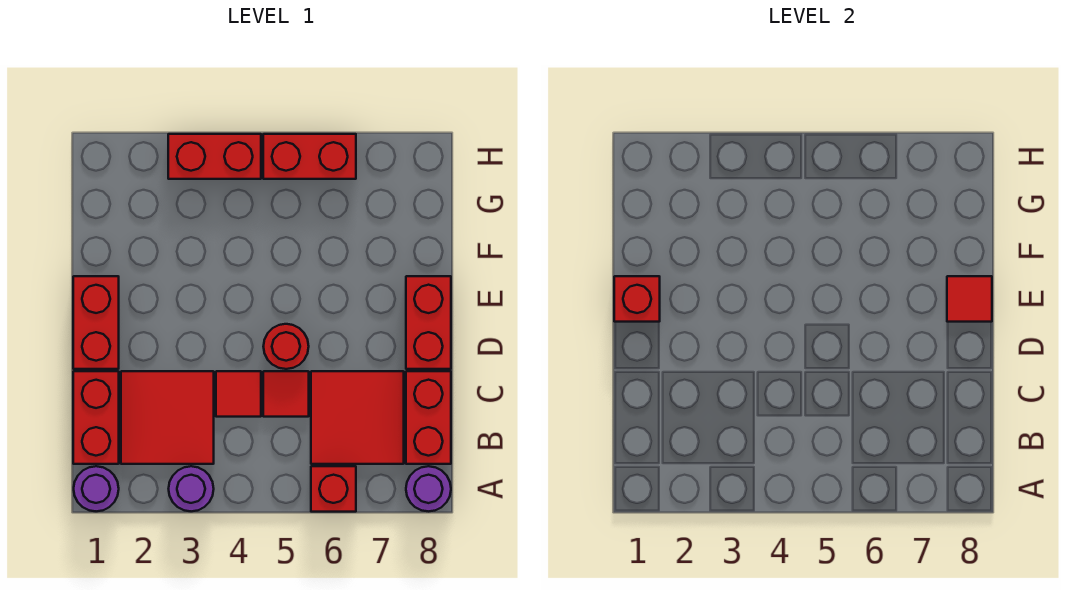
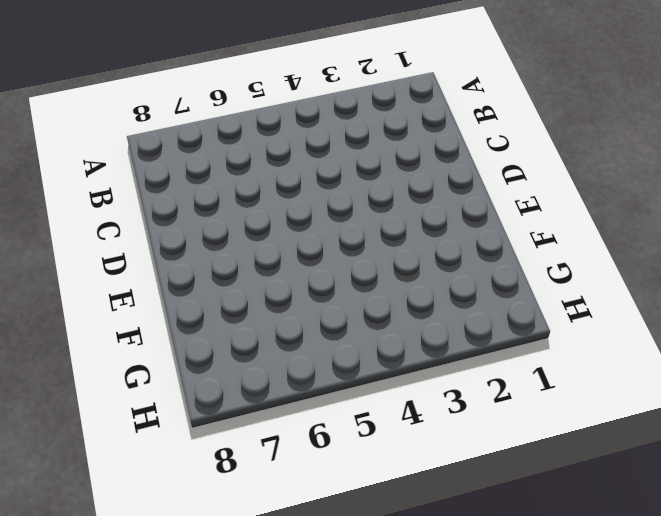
none -> purple 1x1 round brick [74,466,119,511]
none -> purple 1x1 round brick [169,466,214,511]
none -> red 1x1 brick [311,466,356,512]

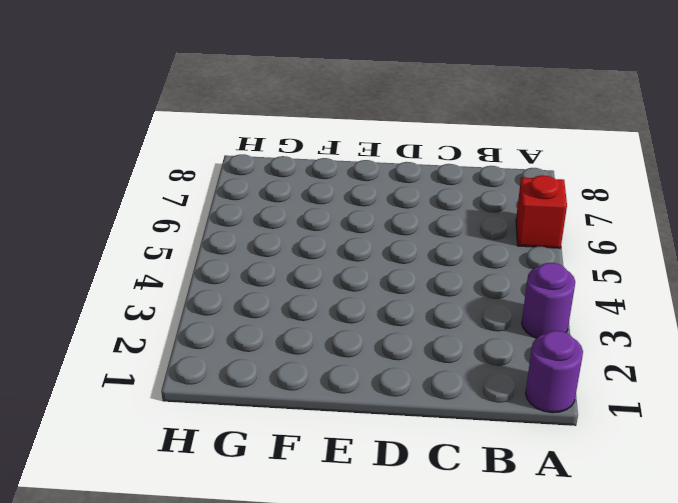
none -> purple 1x1 round brick [406,466,451,511]
none -> red 1x2 brick [73,371,119,464]
none -> red 2x2 tile [121,371,214,464]

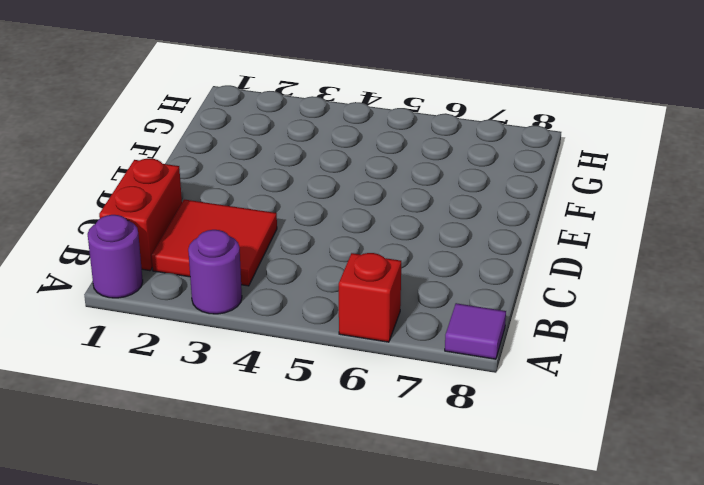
purple 1x1 tile [445,303,506,359] -> purple 1x1 round brick [406,466,451,511]
none -> red 2x2 tile [311,371,404,464]
none -> red 1x2 brick [406,371,451,464]
none -> red 1x1 tile [216,371,261,417]

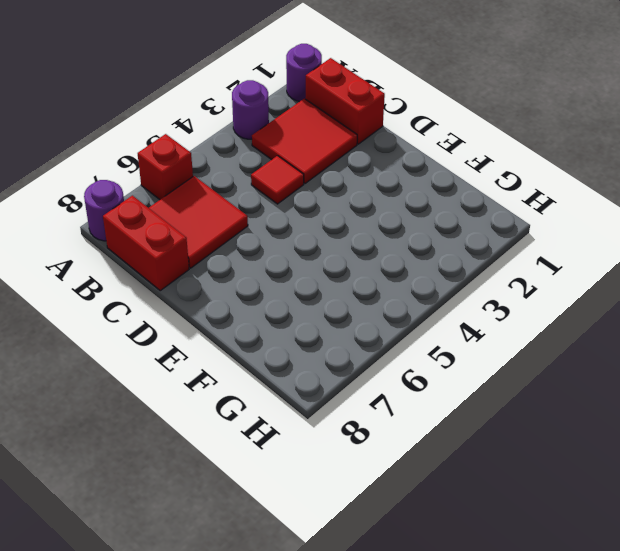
none -> red 1x1 tile [263,371,309,417]
none -> red 1x2 brick [73,276,119,369]
none -> red 1x1 round brick [263,324,309,369]

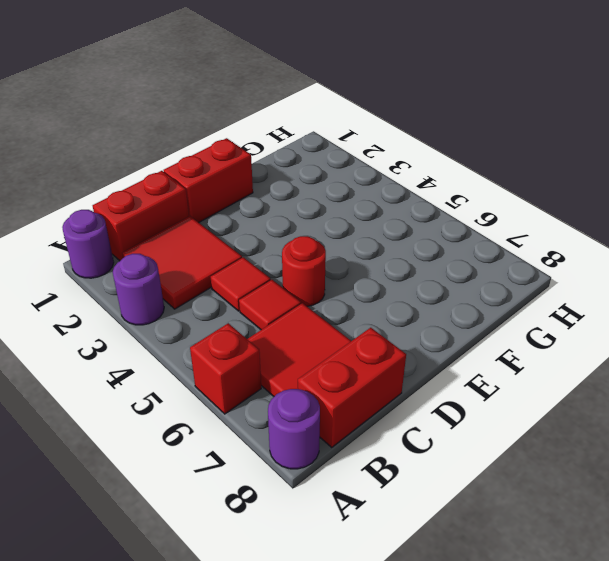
none -> red 1x2 brick [406,276,451,369]
none -> red 1x2 brick [168,134,261,179]
none -> red 1x2 brick [263,134,356,179]

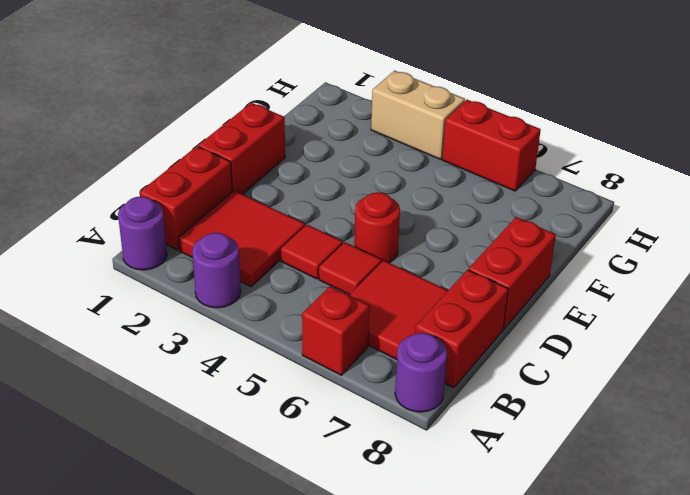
tan 1x2 brick [371,71,465,159] -> red 1x2 brick [168,134,261,179]
none -> red 1x1 brick [614,276,660,322]
none -> red 1x1 tile [947,276,992,322]

